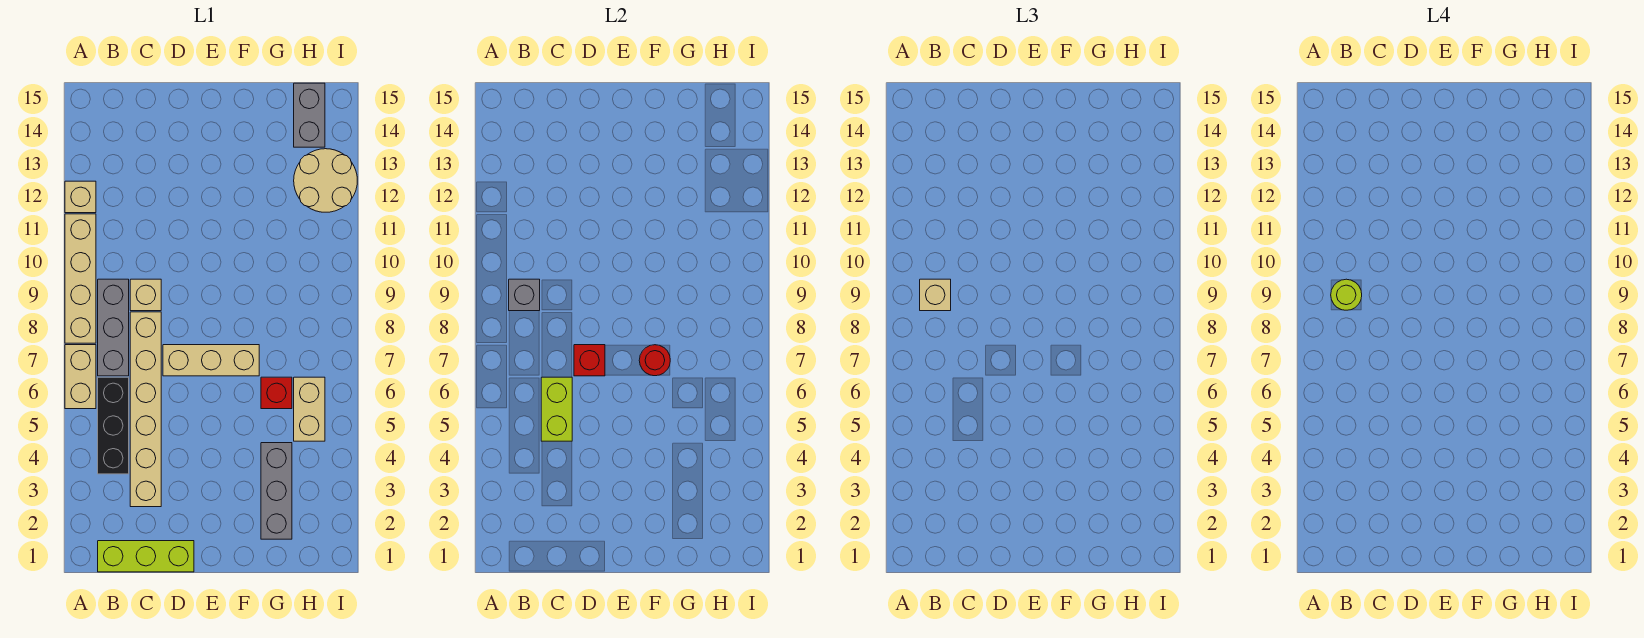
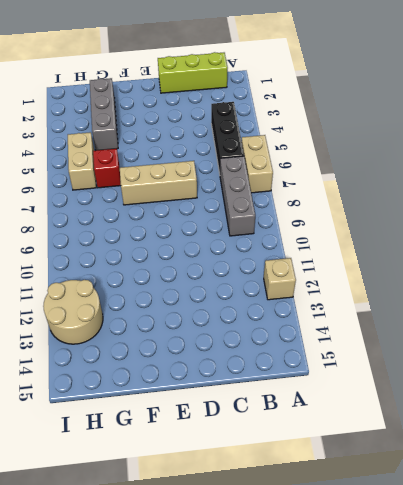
none -> tan 1x4 brick [65,214,96,343]
none -> tan 1x6 brick [130,312,161,507]
none -> tan 1x1 brick [130,279,161,311]

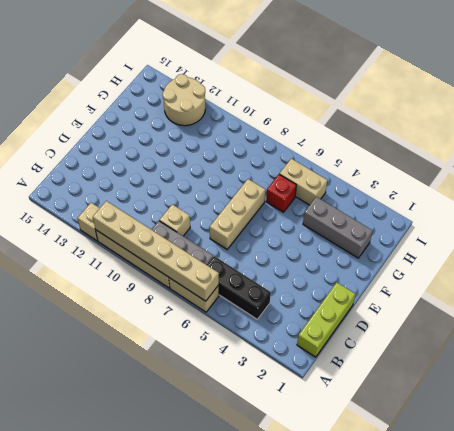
tan 1x6 brick [93,201,219,301] -> tan 1x6 brick moved to [130,312,161,507]
none -> grey 1x2 brick [294,83,325,147]
none -> grey 1x1 brick [509,279,540,311]
none -> lime 1x2 brick [541,377,572,441]

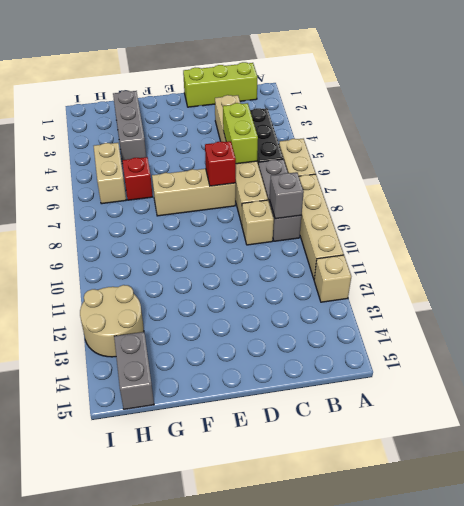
none -> red 1x1 round brick [639,345,670,376]
none -> tan 1x1 brick [920,279,951,311]
none -> lime 1x1 round brick [1331,279,1362,310]

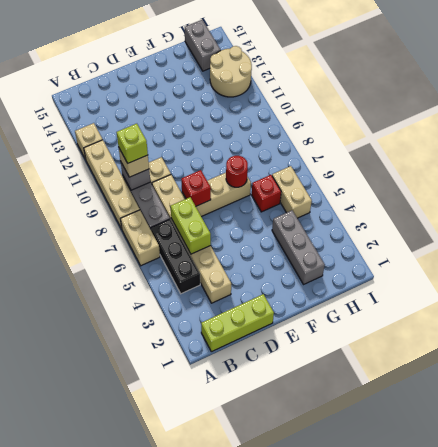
lime 1x1 brick [117,124,148,163] -> lime 1x1 round brick [1331,279,1362,310]

